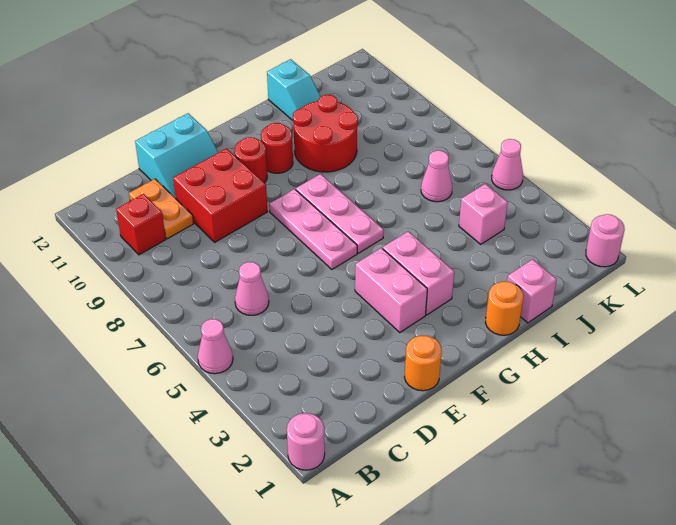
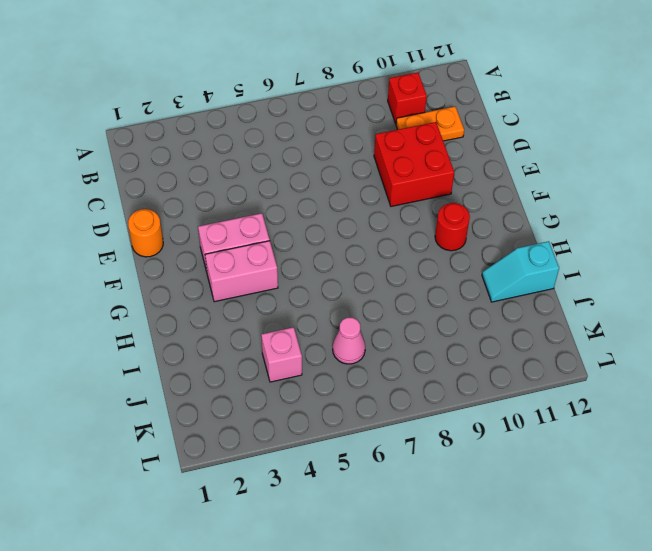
none -> pink 1x1 round brick [287,413,325,470]
none -> pink 1x1 cone [198,319,233,374]
none -> pink 1x1 cone [235,262,269,315]

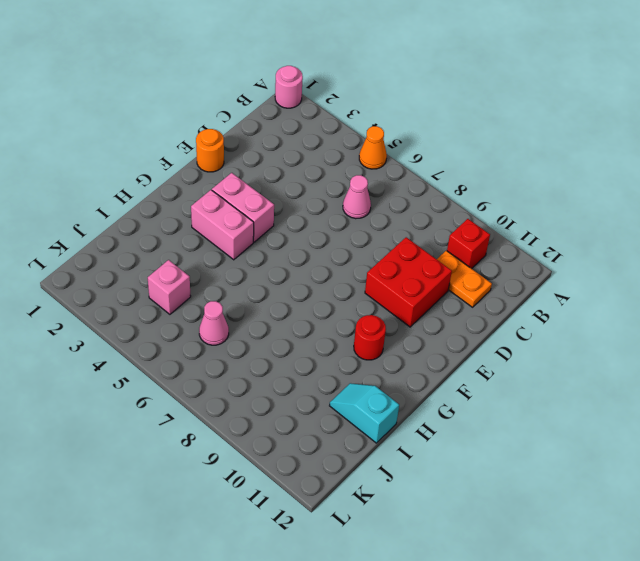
orange 1x1 cone [359,126,387,169] -> pink 1x1 cone [198,319,233,374]
none -> cyan 2x2 slope [135,113,218,198]
none -> pink 1x3 plate [269,189,357,269]
none -> red 1x1 round brick [234,137,267,183]

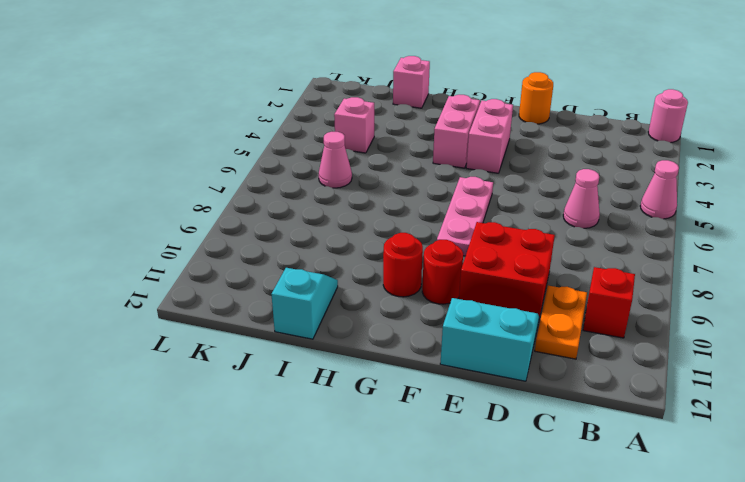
none -> pink 1x3 plate [296,174,384,253]
none -> orange 1x1 round brick [485,281,523,335]
none -> red 2x2 round brick [293,95,358,172]

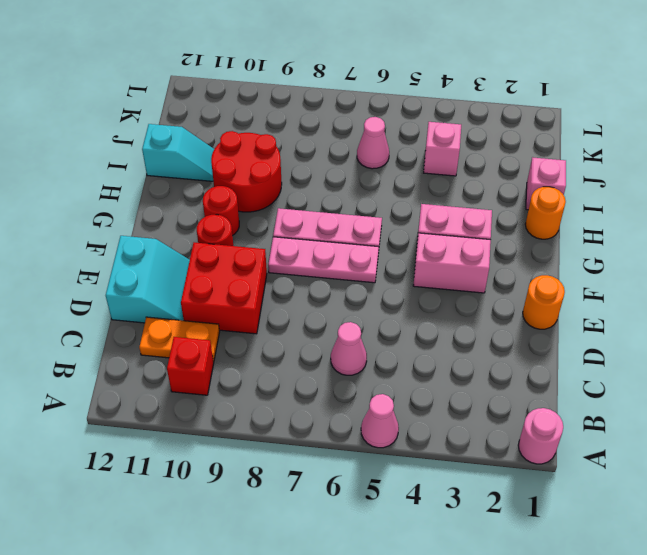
none -> pink 1x1 round brick [586,214,625,267]
none -> pink 1x1 cone [492,139,523,190]

